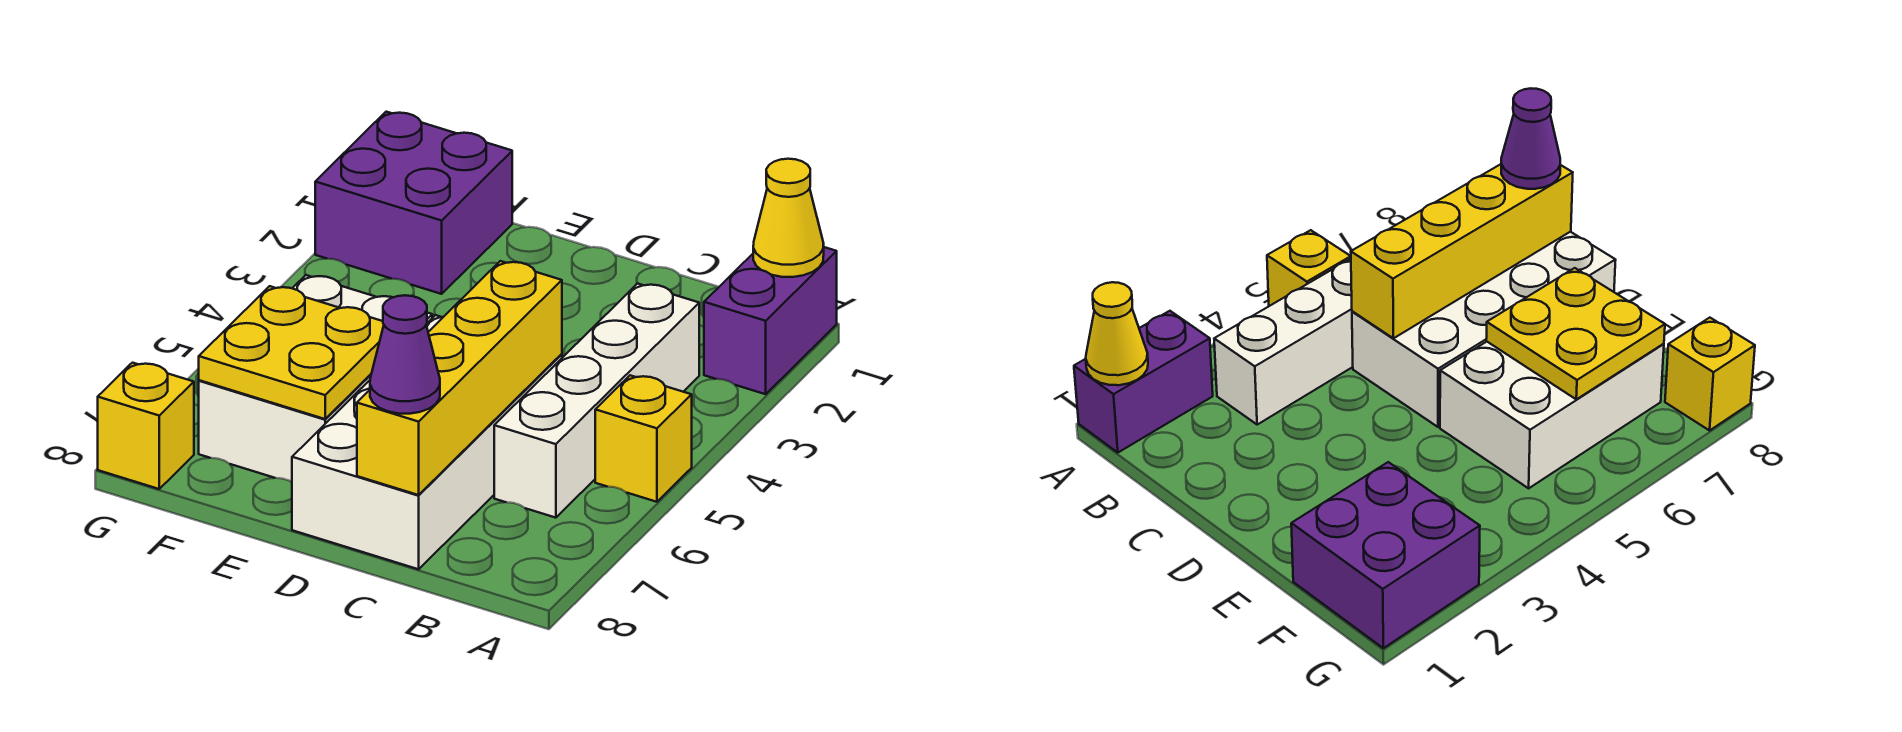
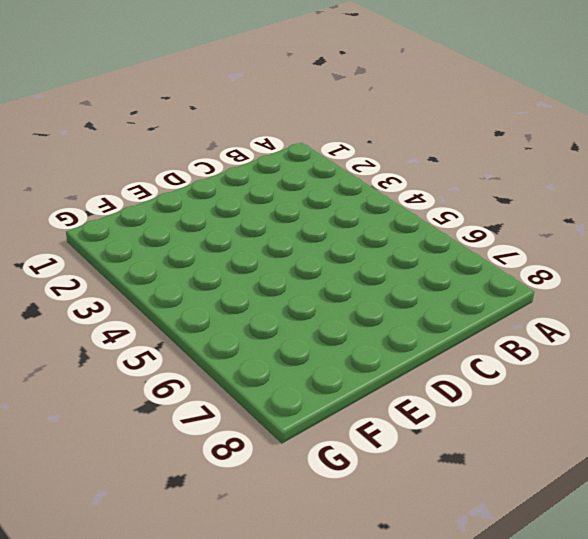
none -> purple 1x2 brick [704,247,837,394]
none -> yellow 1x1 brick [595,375,692,502]

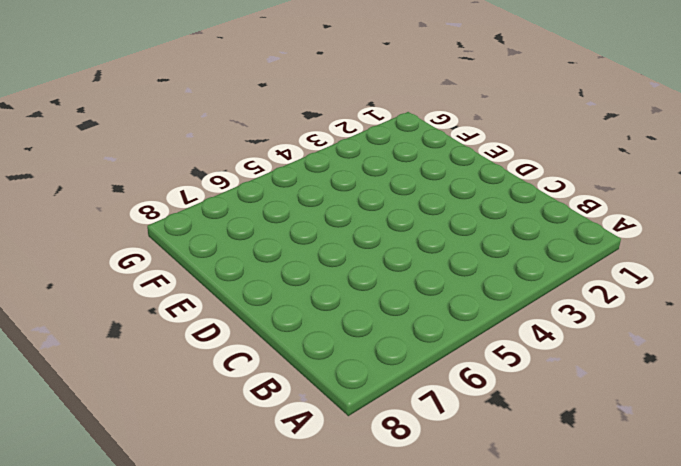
none -> purple 1x2 brick [704,247,837,394]
none -> yellow 1x1 brick [595,375,692,502]

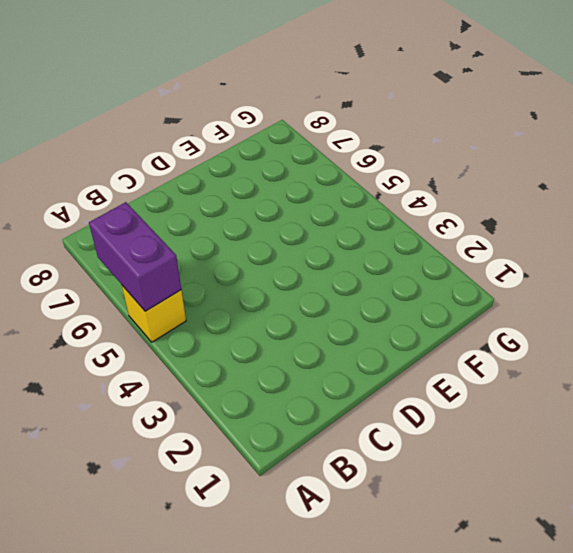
purple 1x2 brick [89,202,181,311] -> purple 1x2 brick moved to [704,247,837,394]
none -> white 1x4 brick [494,284,699,518]
none -> white 2x4 brick [292,315,562,569]

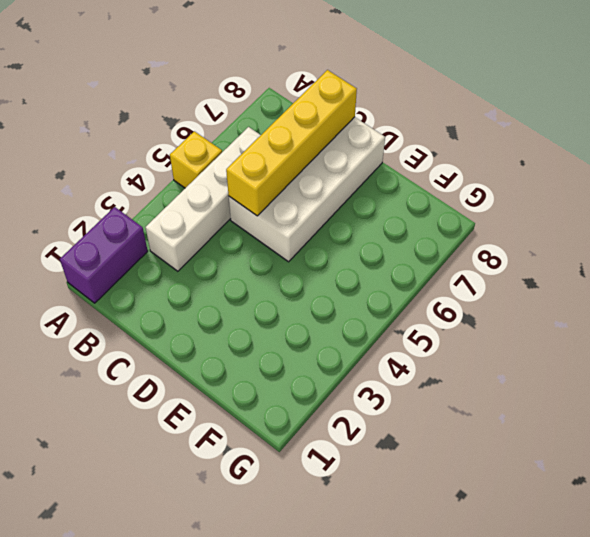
none -> white 2x3 brick [199,275,432,482]
none -> purple 2x2 brick [315,112,512,294]

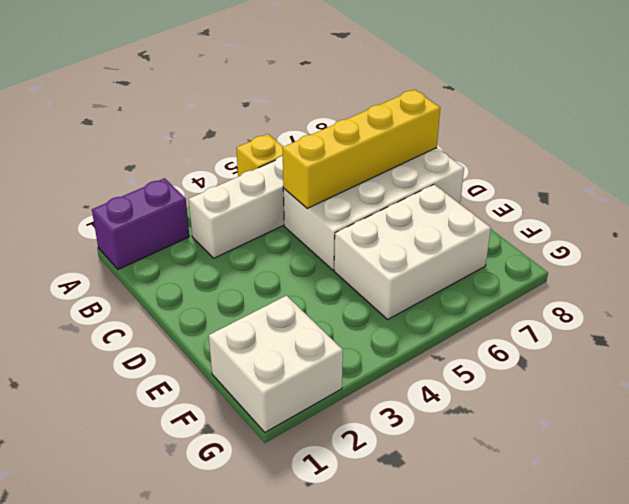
white 2x2 brick [209,296,343,432] -> purple 2x2 brick [315,112,512,294]
none -> yellow 1x1 brick [98,363,194,489]
none -> yellow 1x1 cone [753,159,824,277]

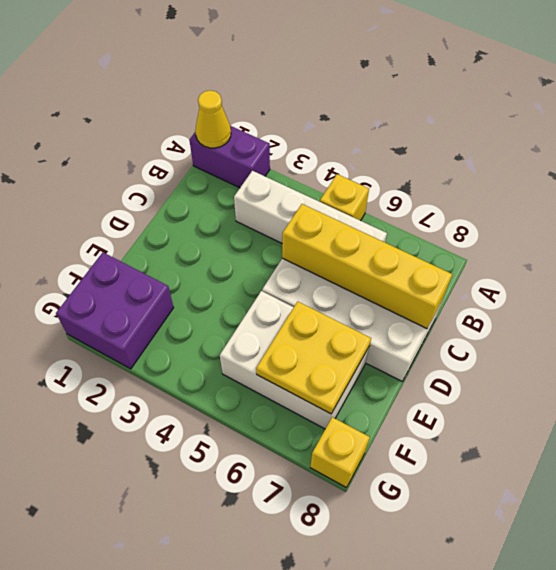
none -> purple 1x1 cone [370,295,440,414]

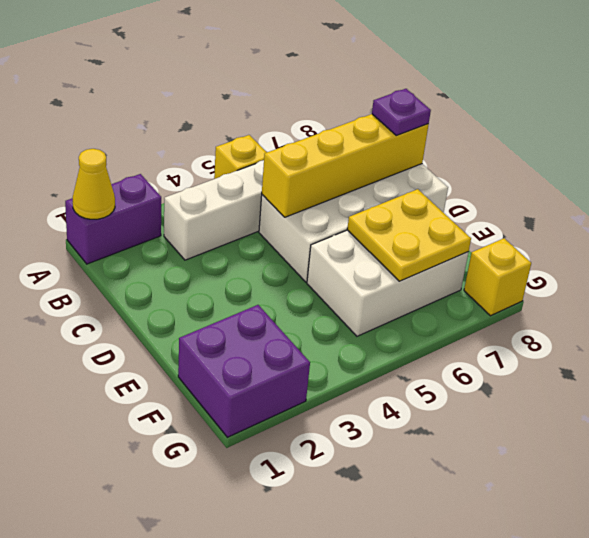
purple 1x1 plate [372,89,431,135] -> purple 1x1 cone [370,295,440,414]

